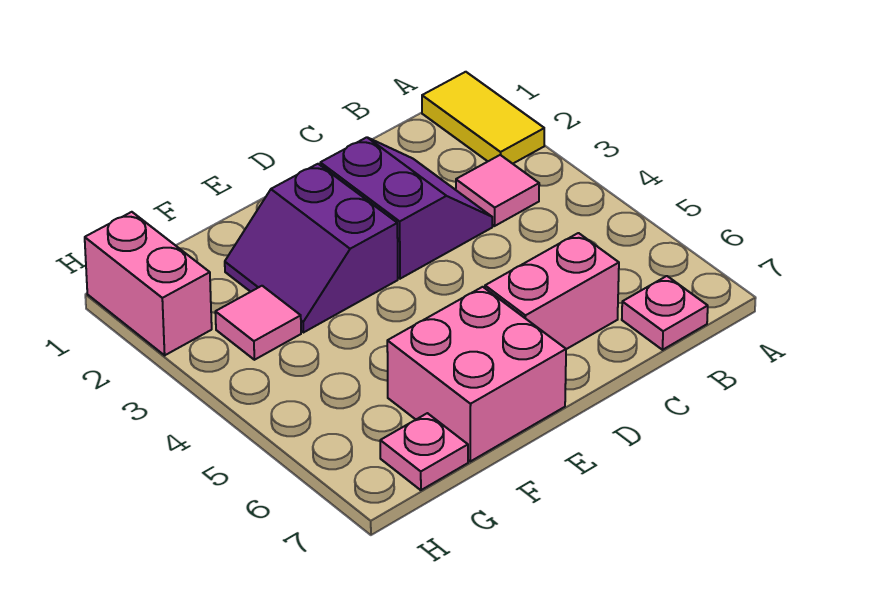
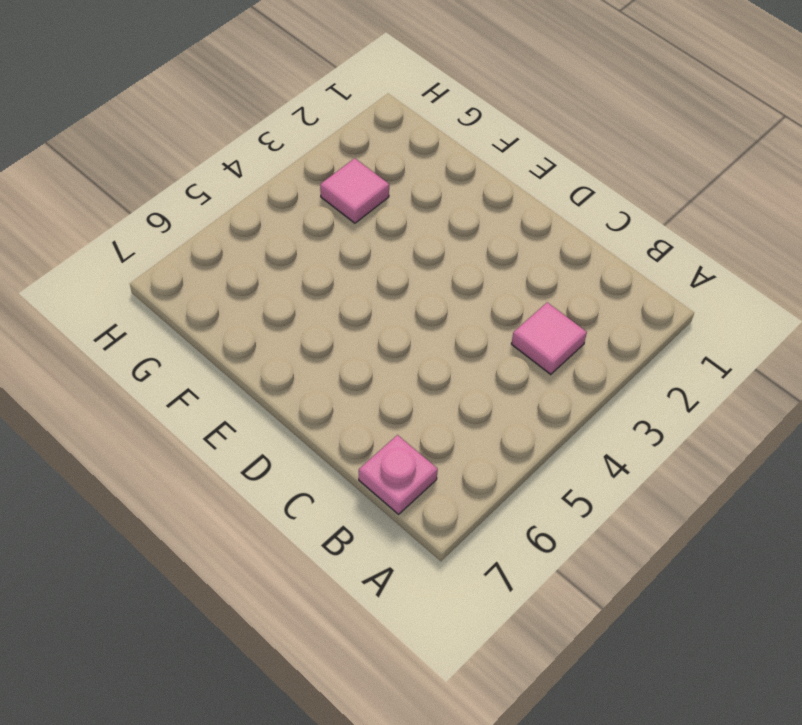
none -> yellow 1x2 tile [422,72,544,164]
none -> purple 2x2 slope [320,137,492,279]

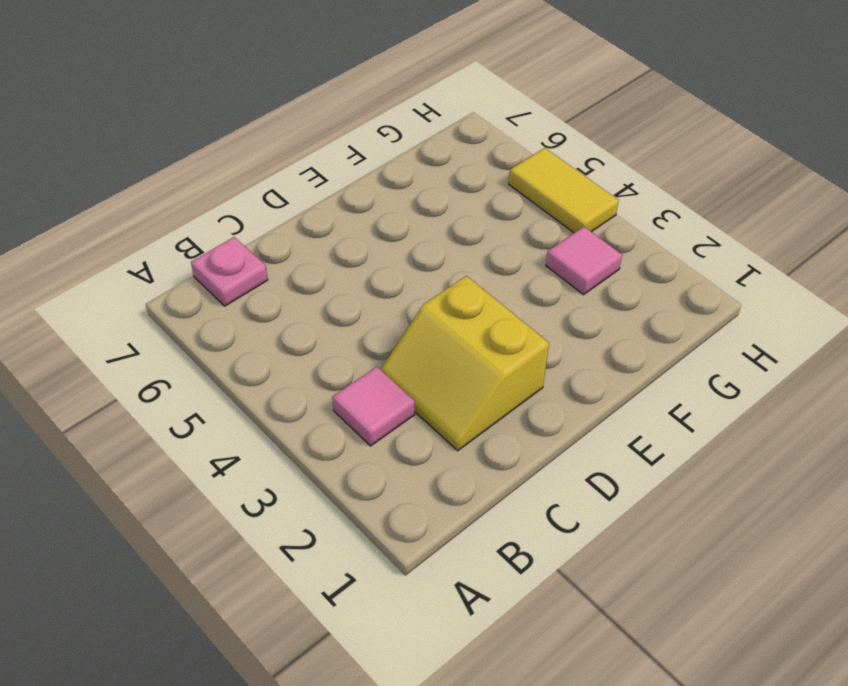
yellow 2x2 slope [380,276,549,451] -> purple 2x2 slope [320,137,492,279]
yellow 1x2 tile [509,148,619,233] -> yellow 1x2 tile moved to [422,72,544,164]
none -> pink 1x2 brick [485,233,619,349]
none -> purple 2x2 slope [225,164,398,333]

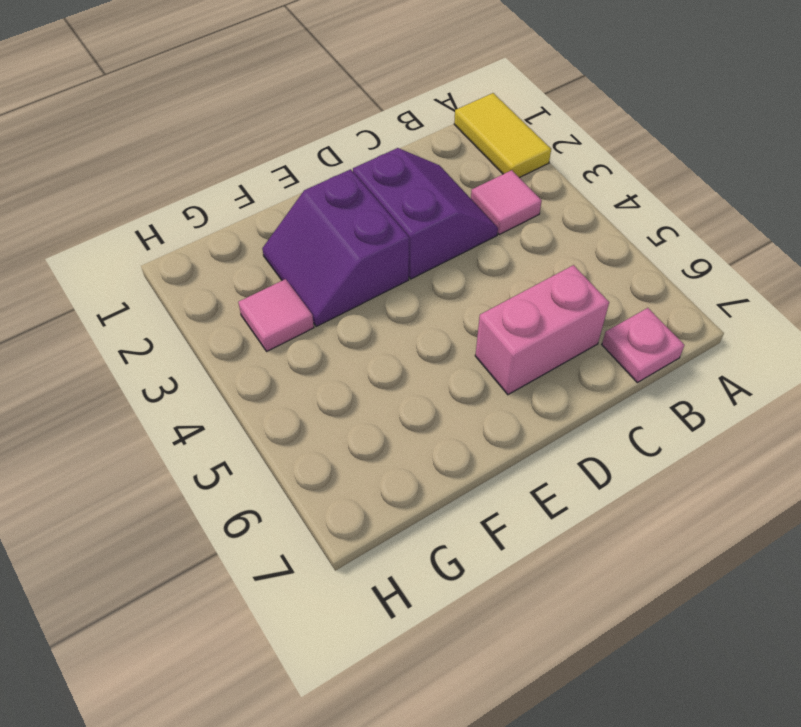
none -> pink 2x2 brick [387,287,566,461]
none -> pink 1x1 plate [380,413,468,490]

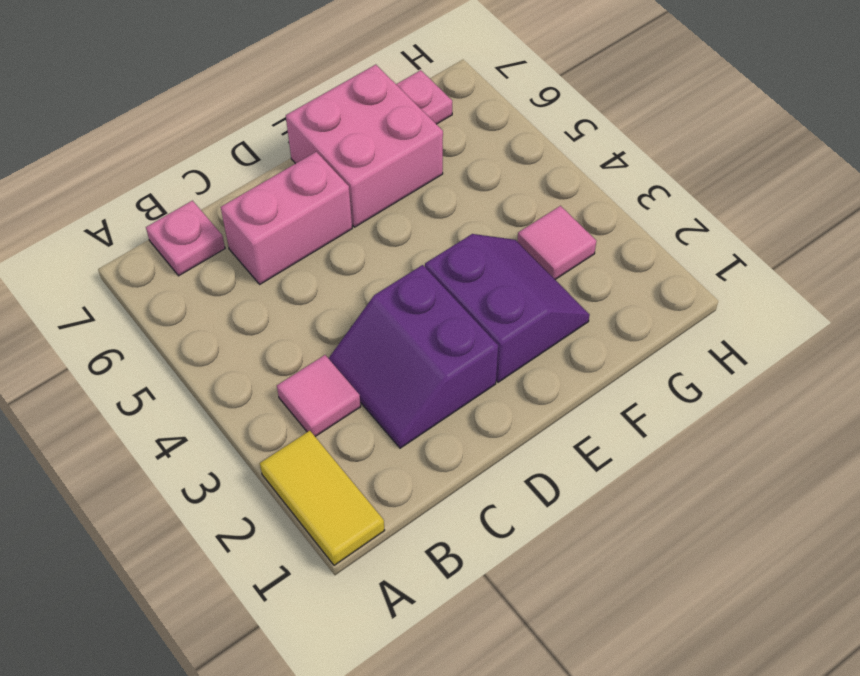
none -> pink 1x2 brick [85,212,212,355]

